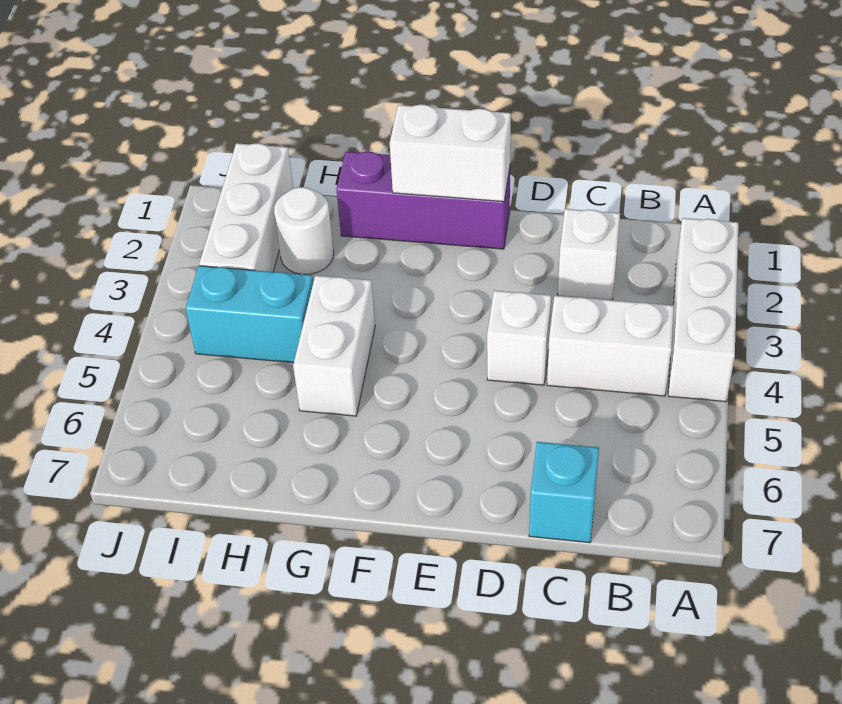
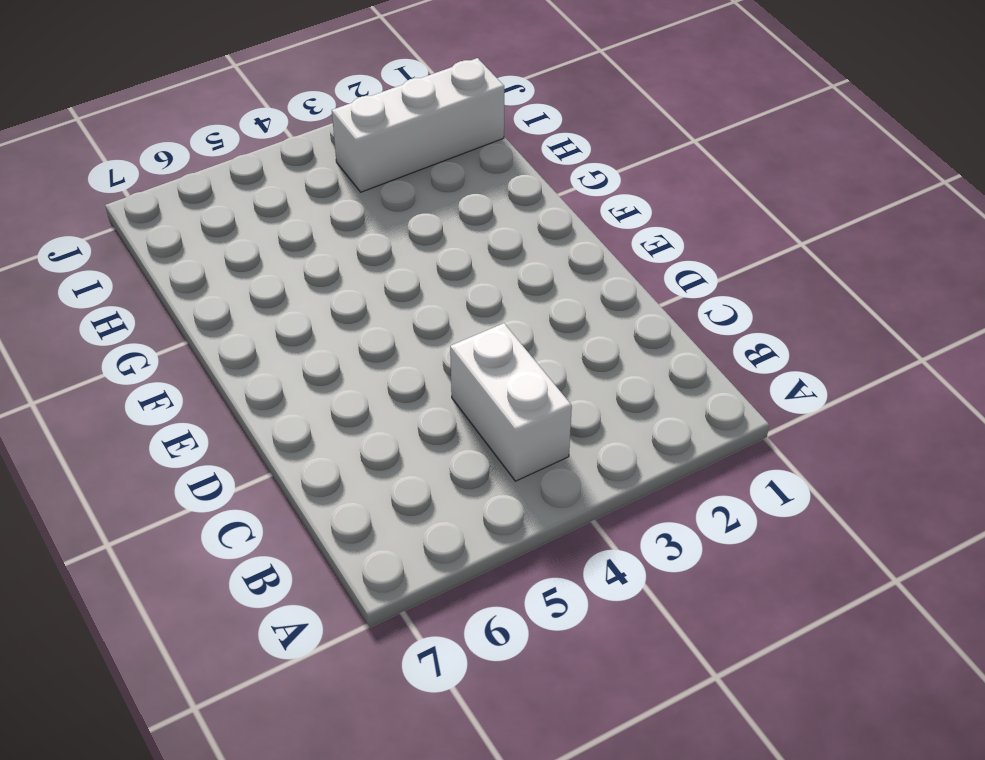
none -> white 1x3 brick [668,218,738,402]
none -> white 1x1 brick [558,209,620,300]

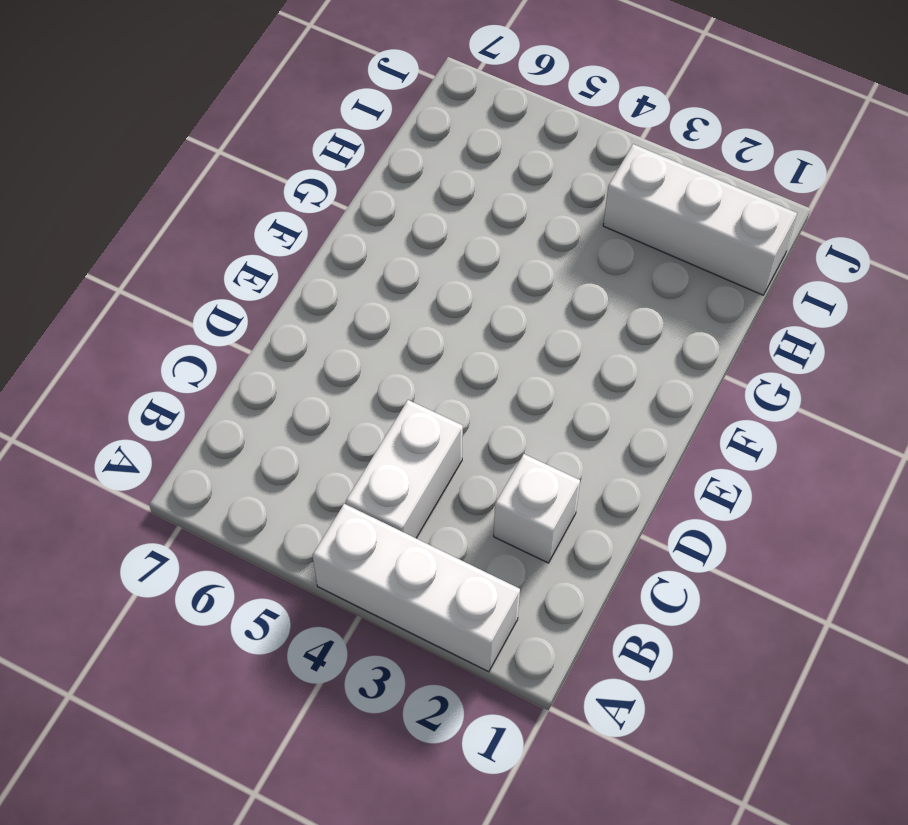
none -> cyan 1x1 brick [529,442,599,543]
none -> white 1x1 brick [487,290,551,385]

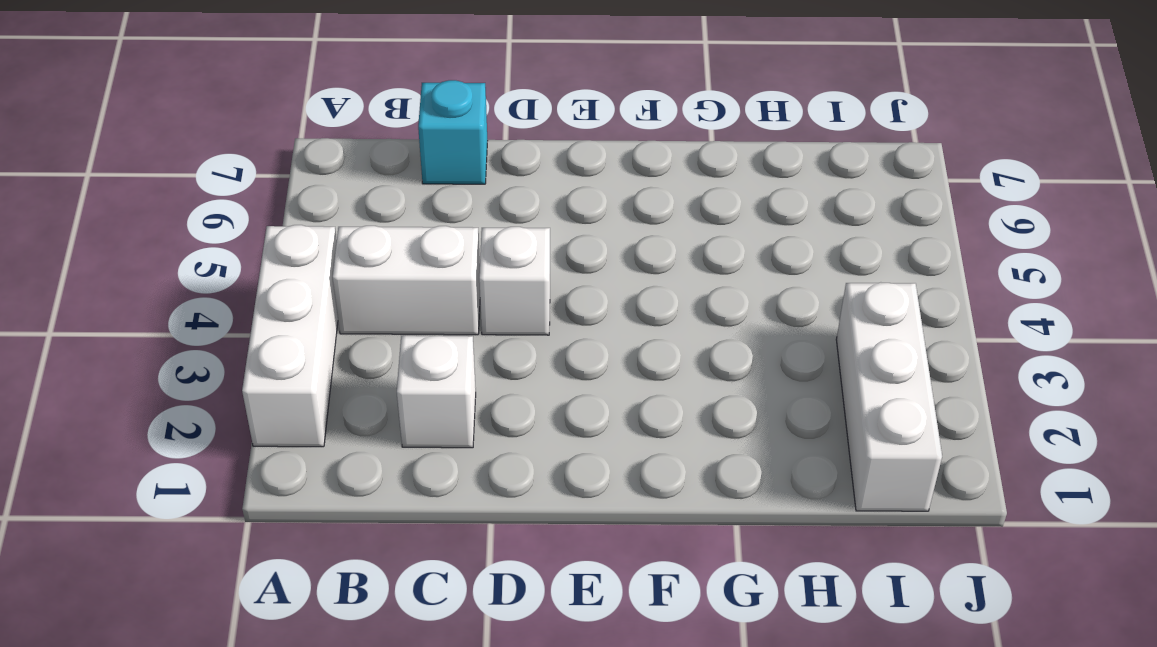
none -> purple 1x3 brick [336,152,510,249]
none -> white 1x2 brick [293,275,375,416]

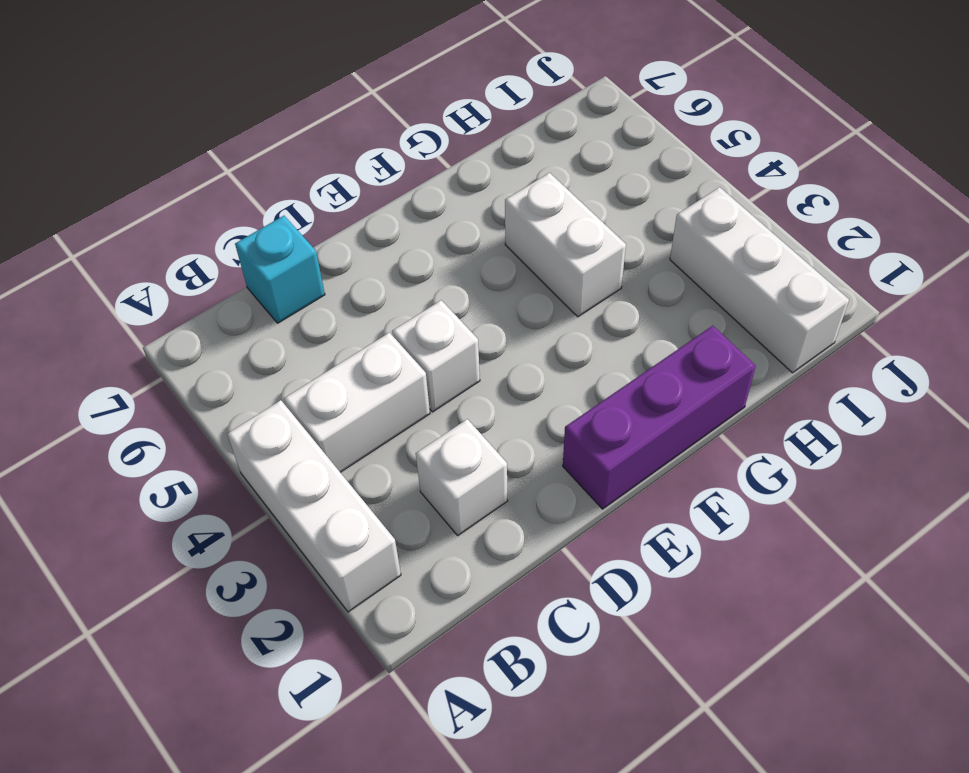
none -> white 1x1 round brick [274,187,334,274]
none -> cyan 1x2 brick [186,266,313,363]

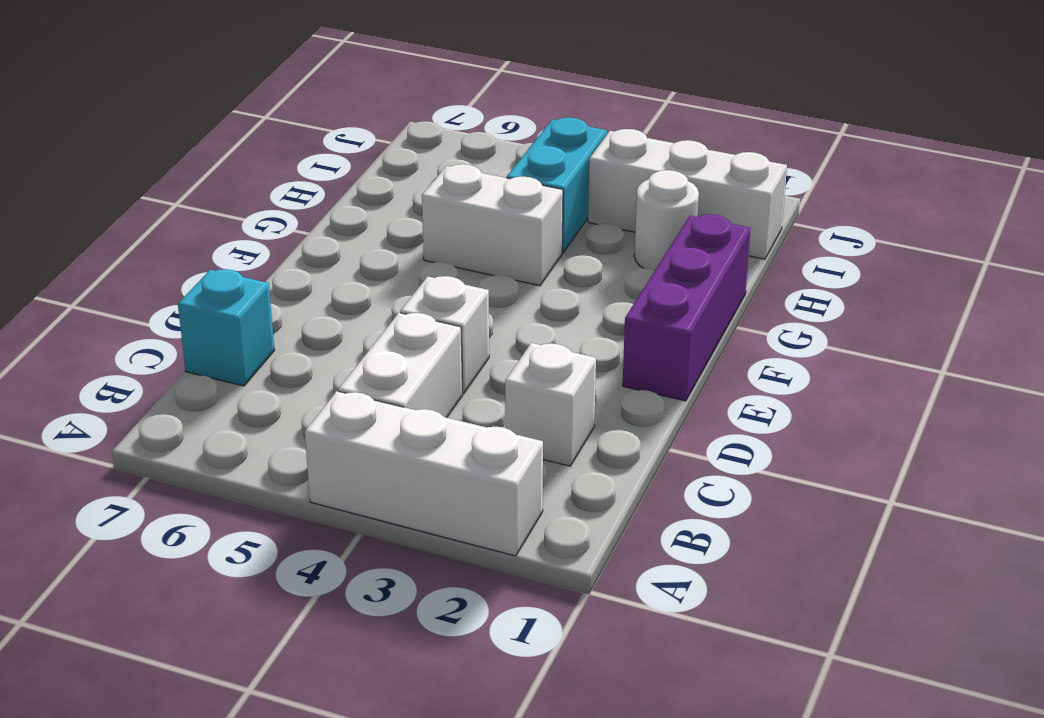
none -> white 1x2 brick [390,104,511,202]

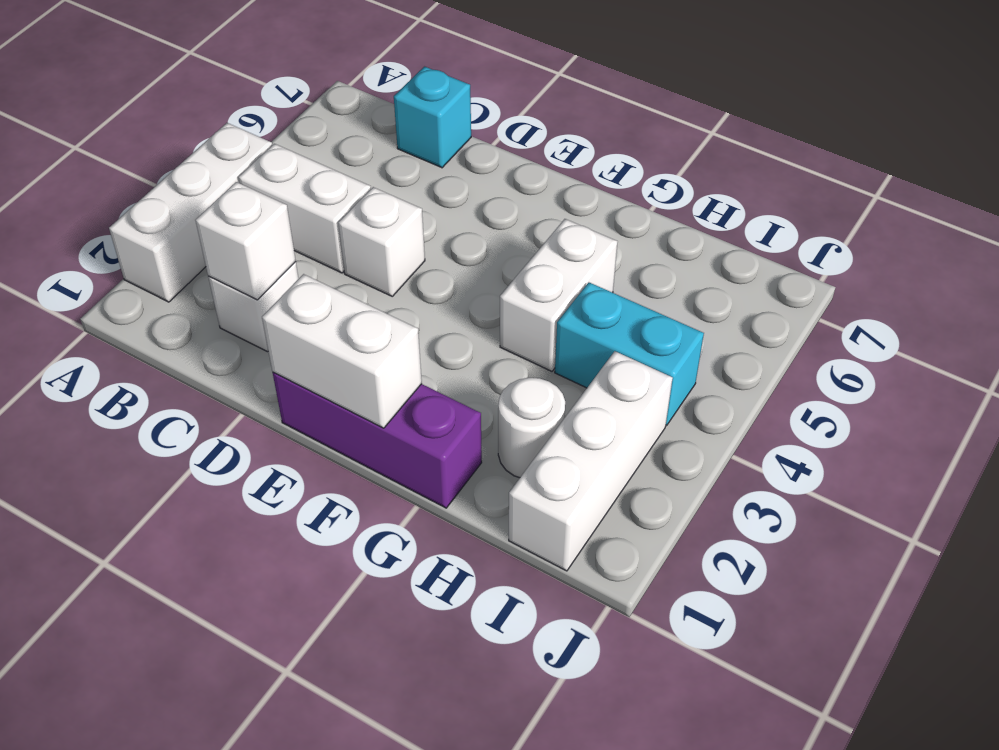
white 1x1 brick [195,182,296,300] -> none

